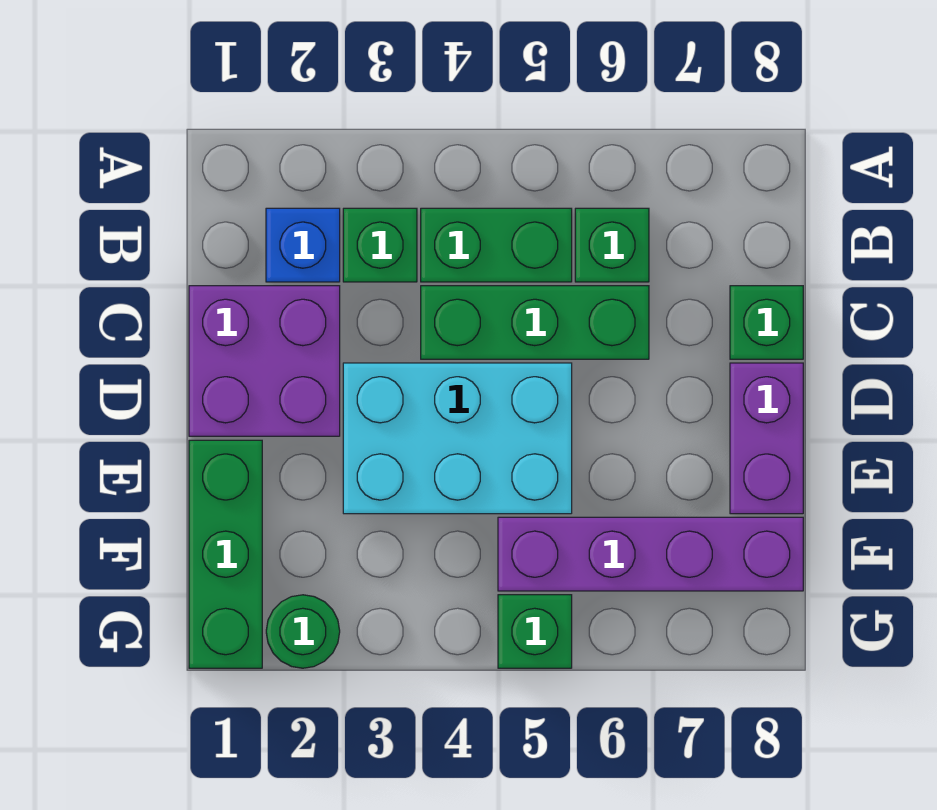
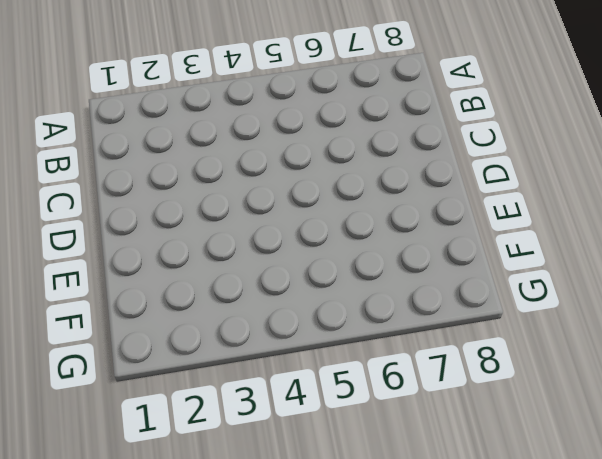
none -> blue 1x1 brick [266,208,340,282]
none -> green 1x1 brick [343,208,417,282]
none -> green 1x2 brick [421,208,572,282]

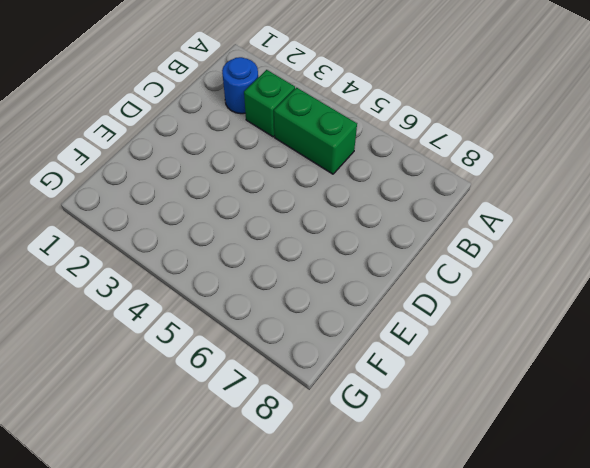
blue 1x1 round brick [222,57,258,114] -> blue 1x1 brick [266,208,340,282]
none -> green 1x1 brick [575,208,649,282]
none -> purple 2x2 brick [189,286,340,436]
none -> green 1x3 brick [421,286,649,359]

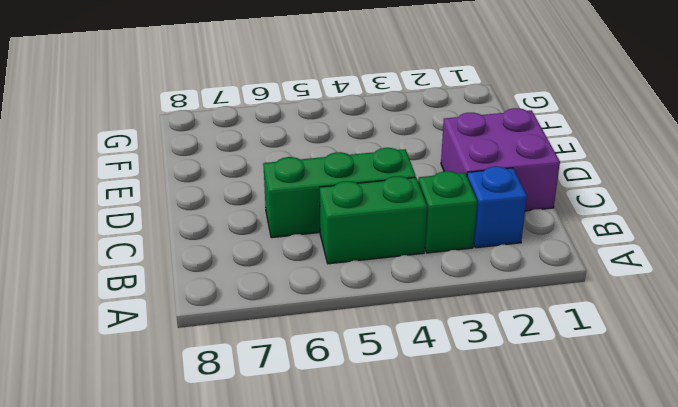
none -> green 1x1 brick [575,208,649,282]
none -> green 1x1 brick [730,286,803,359]
none -> cyan 2x3 brick [343,363,572,514]

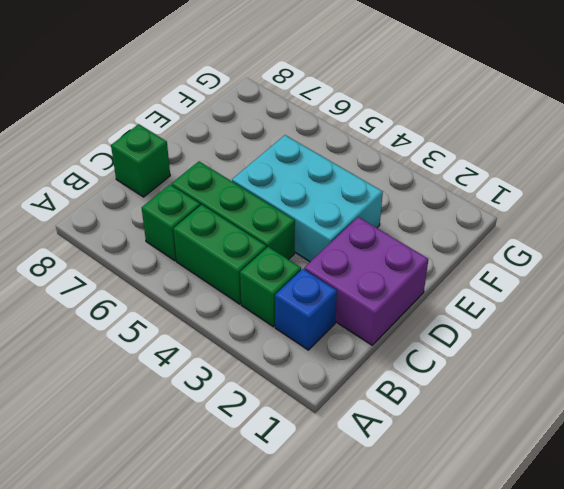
none -> purple 1x2 brick [730,363,803,514]
none -> green 1x3 brick [189,440,262,668]
none -> purple 1x4 brick [498,517,803,591]

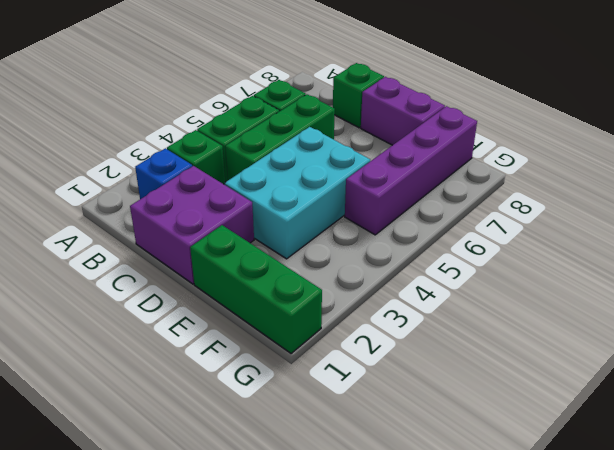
none -> green 1x1 round brick [266,595,340,668]
none -> green 1x1 brick [498,595,572,668]

